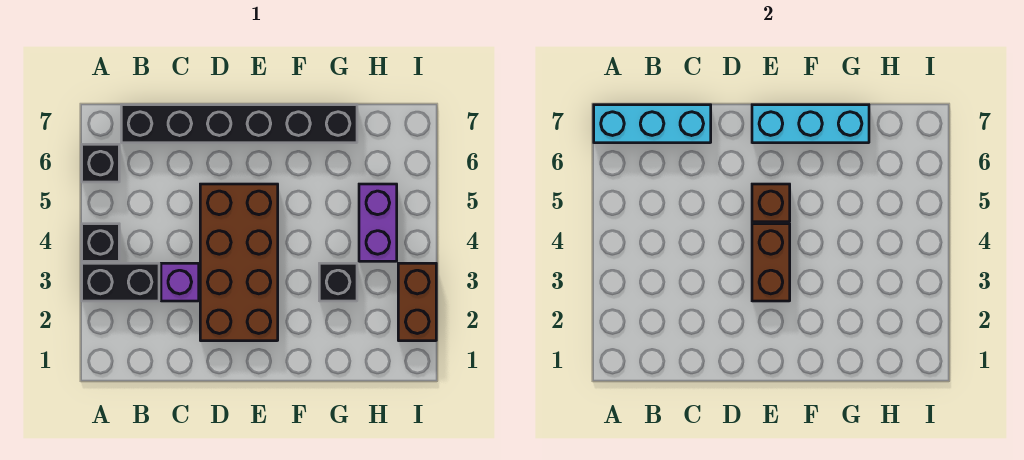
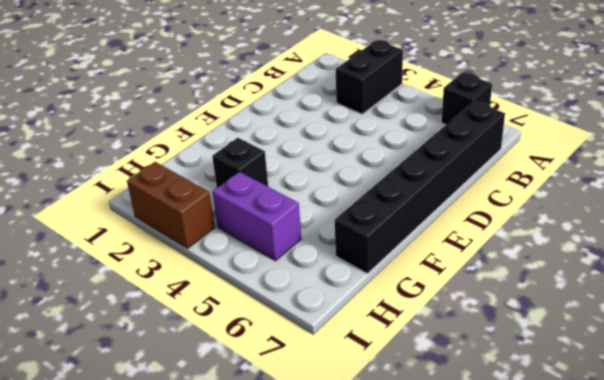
none -> black 1x1 brick [82,224,119,261]
none -> purple 1x1 brick [161,263,199,301]
none -> brown 2x4 brick [200,184,278,341]

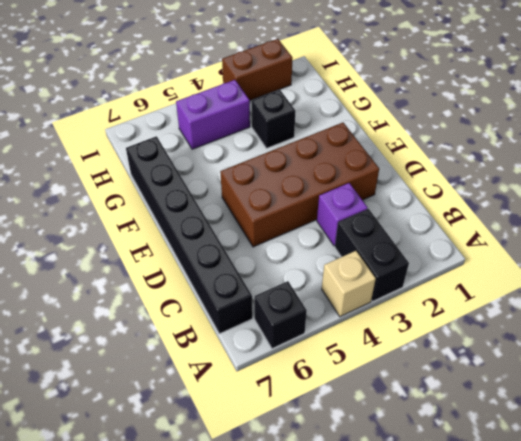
tan 1x1 brick [322,251,376,317] -> black 1x1 brick [82,224,119,261]
none -> cyan 1x3 brick [594,105,711,143]
none -> brown 1x2 brick [752,224,790,301]
none -> brown 1x1 brick [752,184,790,222]

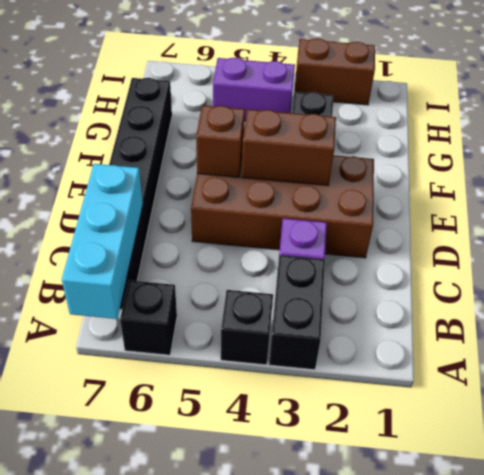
none -> cyan 1x3 brick [752,105,869,143]

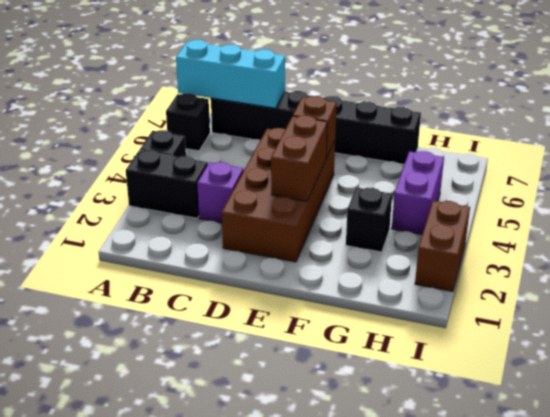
none -> cyan 1x3 brick [752,105,869,143]

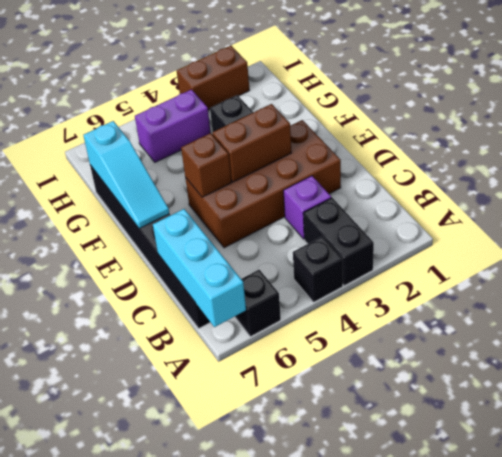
cyan 1x3 slope [83,121,169,229] -> cyan 1x3 brick [752,105,869,143]

